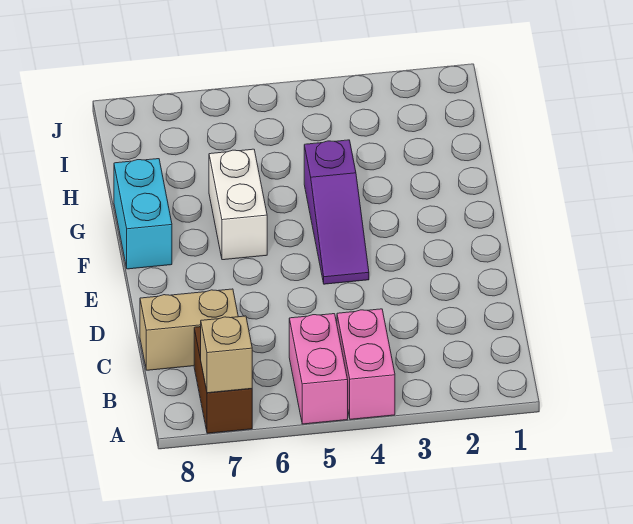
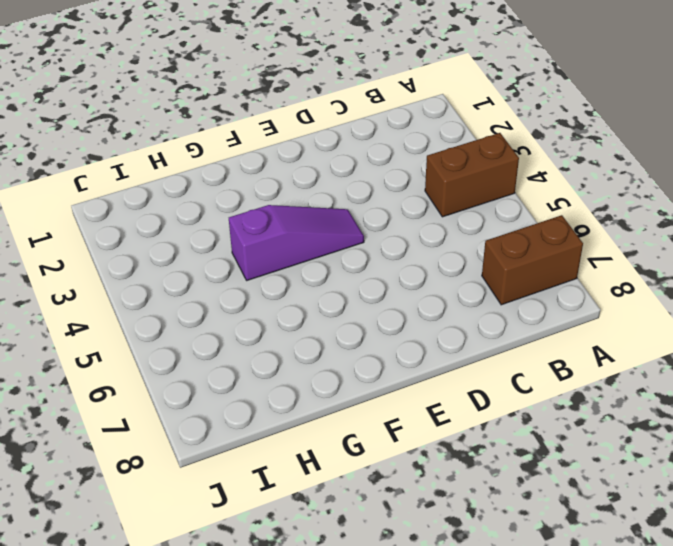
brown 1x2 brick [425,133,519,217] -> pink 1x2 brick [337,309,395,419]
none -> pink 1x2 brick [289,314,348,424]
none -> tan 1x2 brick [140,289,238,370]

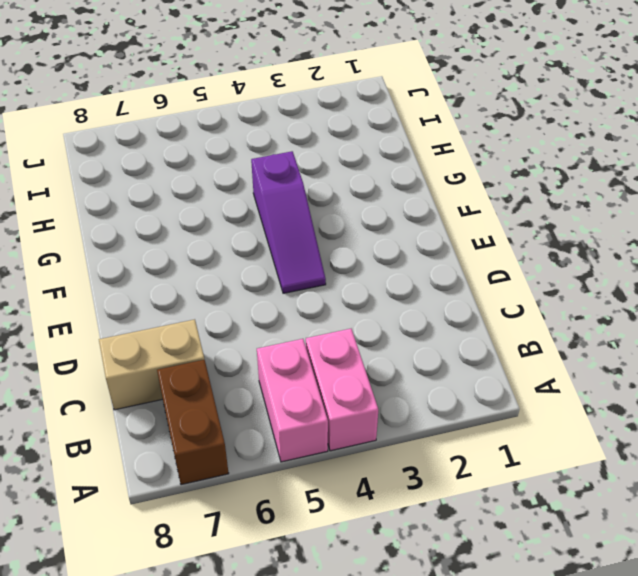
none -> white 1x2 brick [209,149,267,260]
none -> cyan 1x2 brick [114,159,172,269]

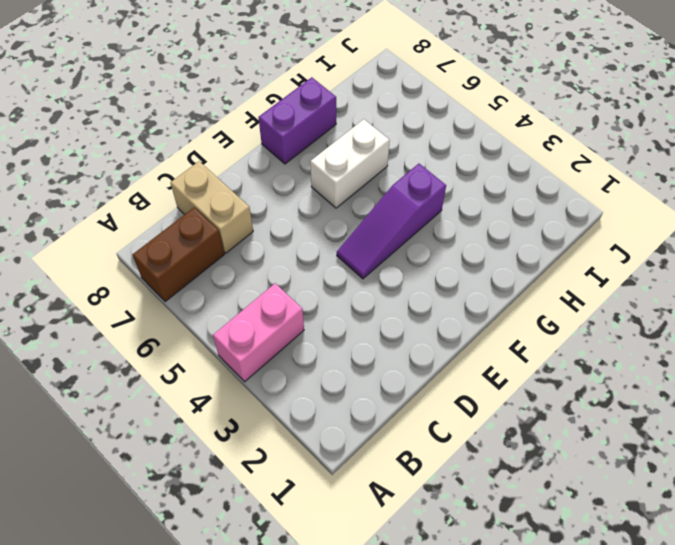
purple 1x2 brick [258,77,336,164] -> cyan 1x2 brick [114,159,172,269]
none -> pink 1x2 brick [289,314,348,424]
none -> tan 1x1 brick [201,316,252,393]

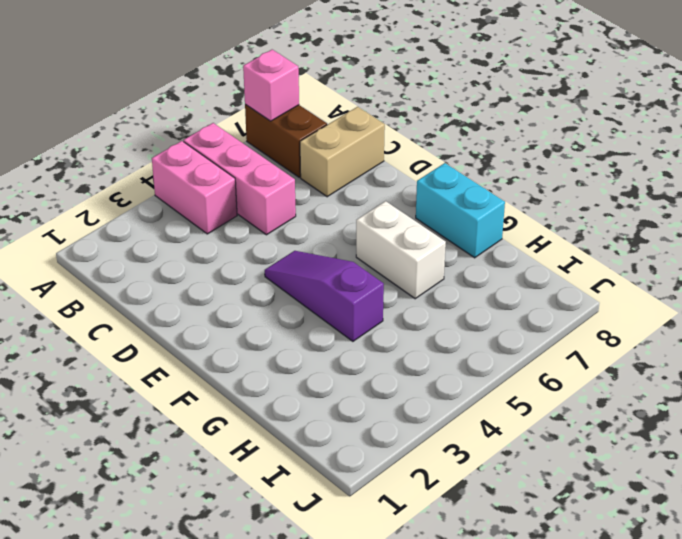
pink 1x3 brick [184,123,296,235] -> pink 1x2 brick [289,314,348,424]
pink 1x1 brick [243,50,299,121] -> tan 1x1 brick [201,316,252,393]

